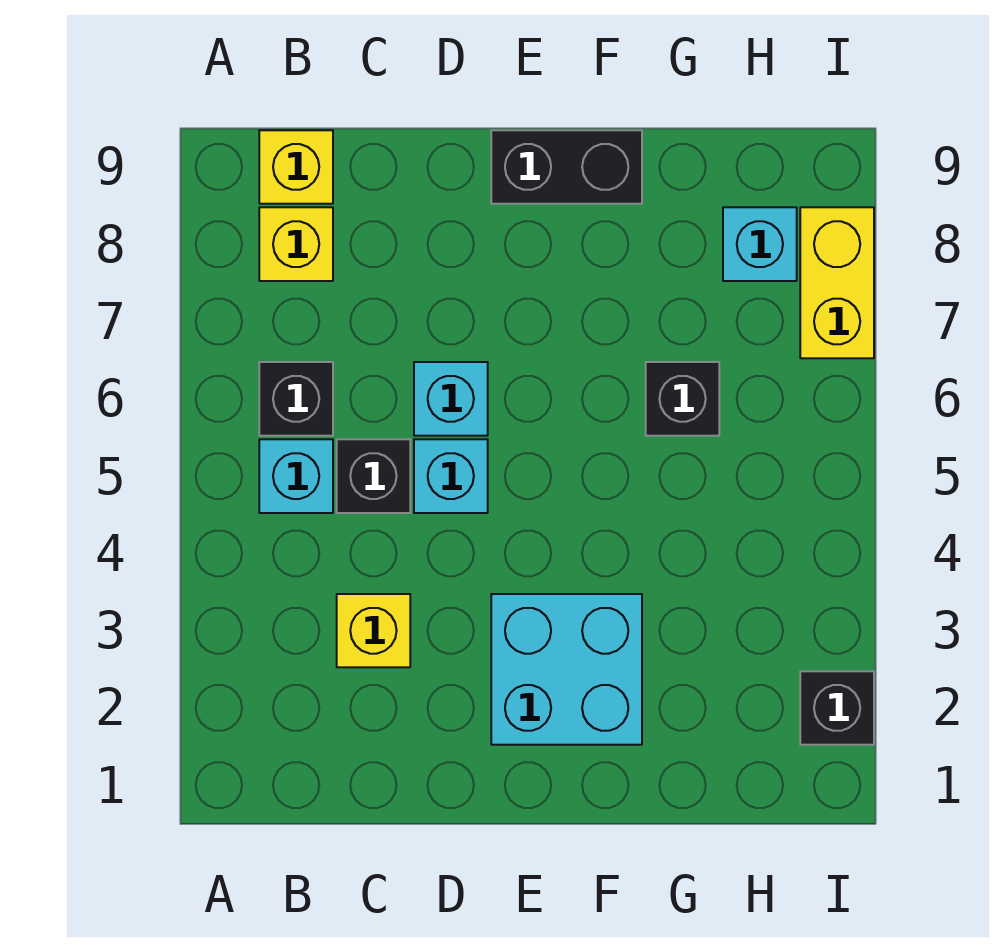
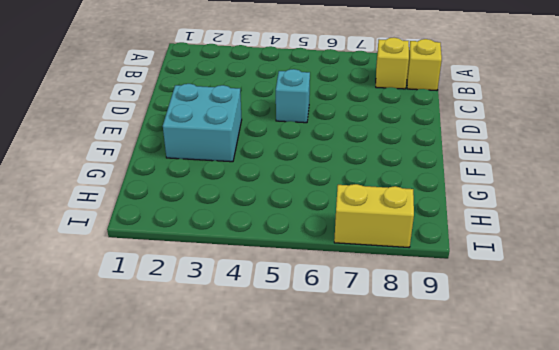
none -> cyan 1x1 brick [259,439,333,513]
none -> black 1x1 brick [259,362,333,436]
none -> yellow 1x1 brick [337,594,410,667]

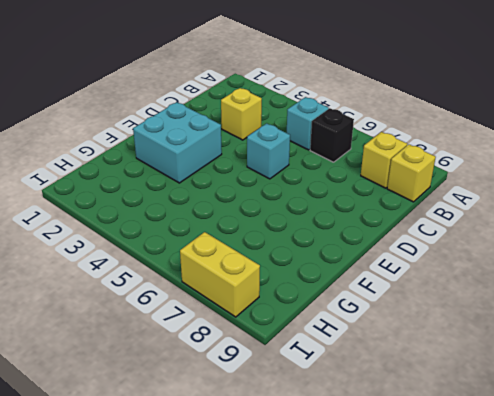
none -> black 1x1 brick [337,439,410,513]
none -> cyan 1x1 brick [414,362,488,436]
none -> black 1x2 brick [491,130,642,204]

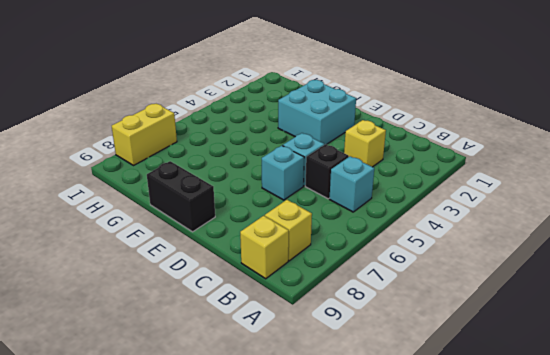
none -> black 1x1 brick [259,362,333,436]
none -> black 1x1 brick [646,362,719,436]
none -> cyan 1x1 brick [723,207,797,281]

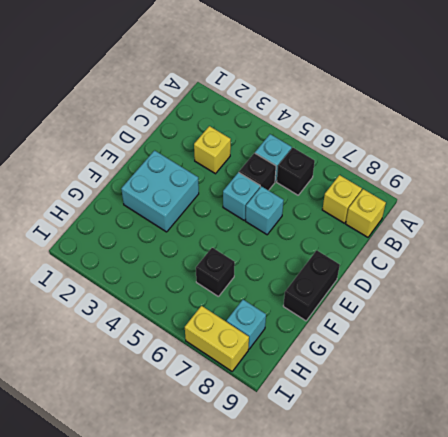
none -> black 1x1 brick [800,671,874,745]

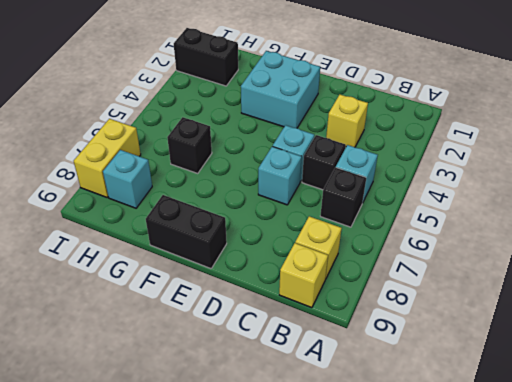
black 1x2 brick [174,28,238,86] -> black 1x1 brick [800,671,874,745]

